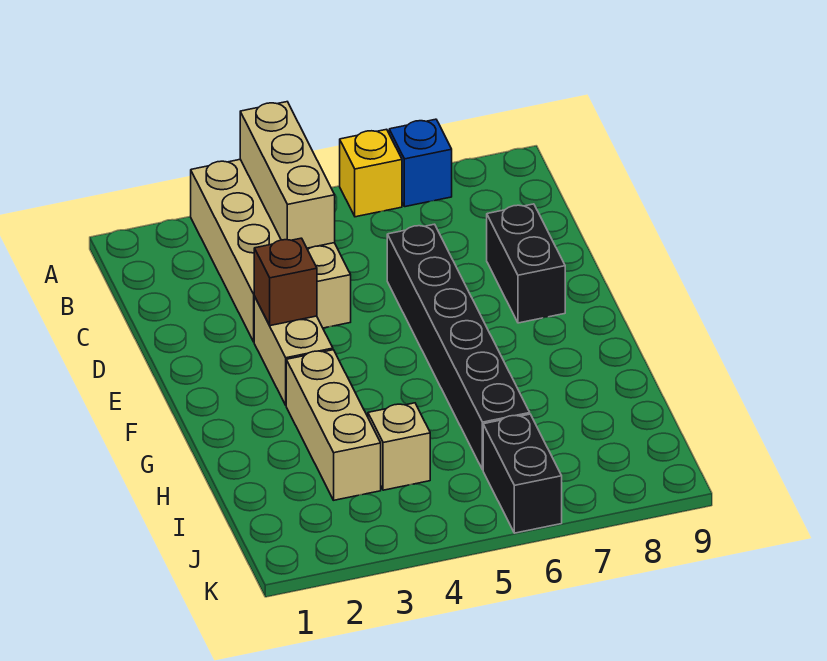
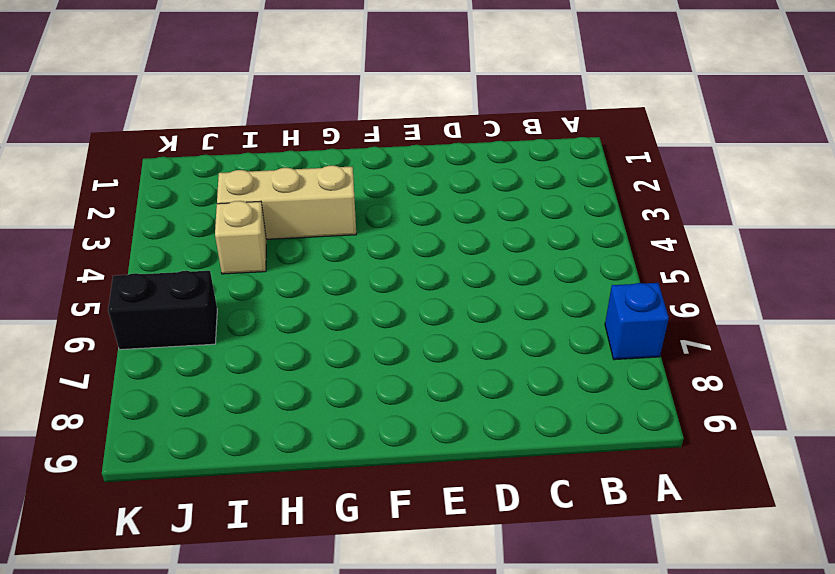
none -> tan 2x4 brick [191,159,351,342]
none -> yellow 1x1 brick [340,129,402,217]

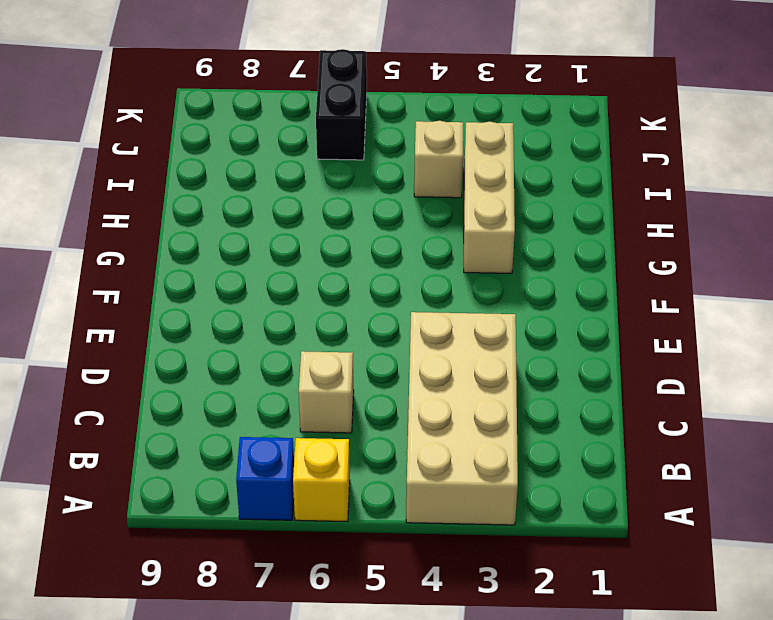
tan 1x1 brick [299,351,354,433] -> none
none -> black 1x6 brick [387,224,530,470]
none -> black 1x2 brick [487,204,565,323]

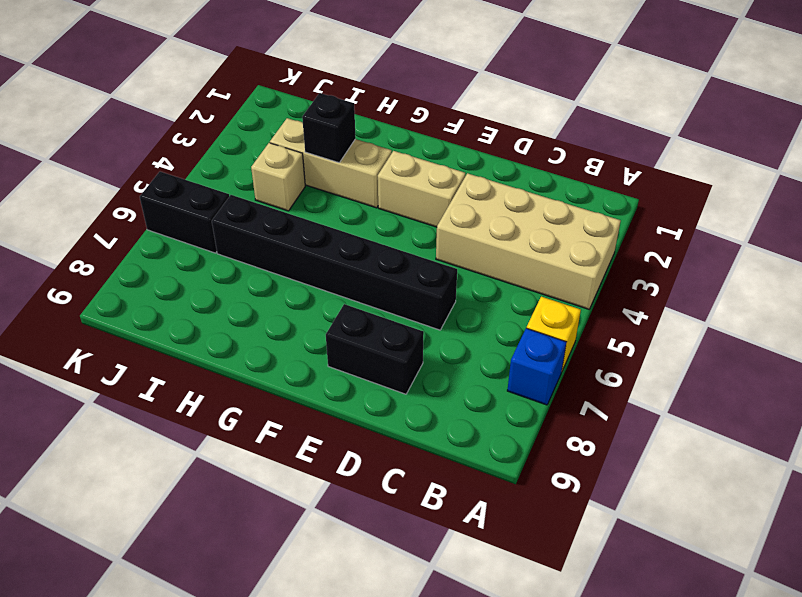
black 1x1 brick [302,93,356,163] -> none
none -> tan 1x3 brick [240,102,335,248]
none -> brown 1x1 brick [254,238,317,326]

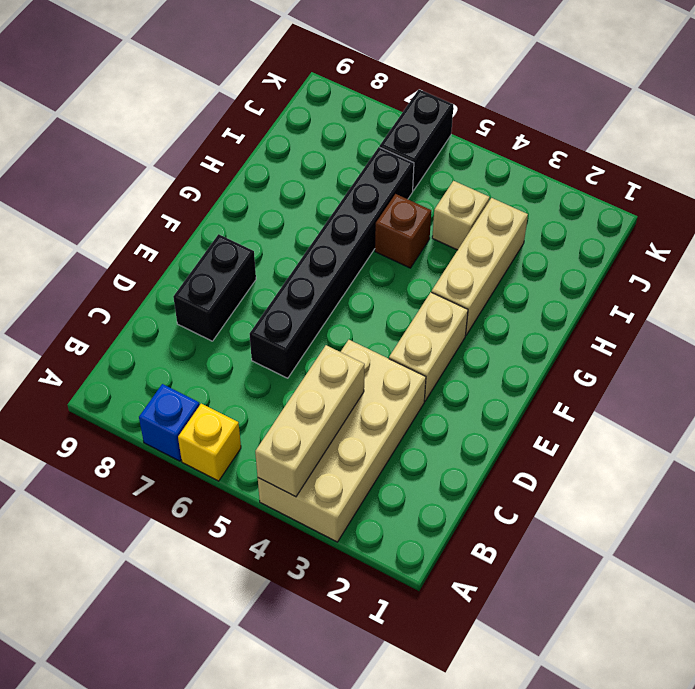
brown 1x1 brick [375,194,431,268] -> brown 1x1 brick moved to [254,238,317,326]

